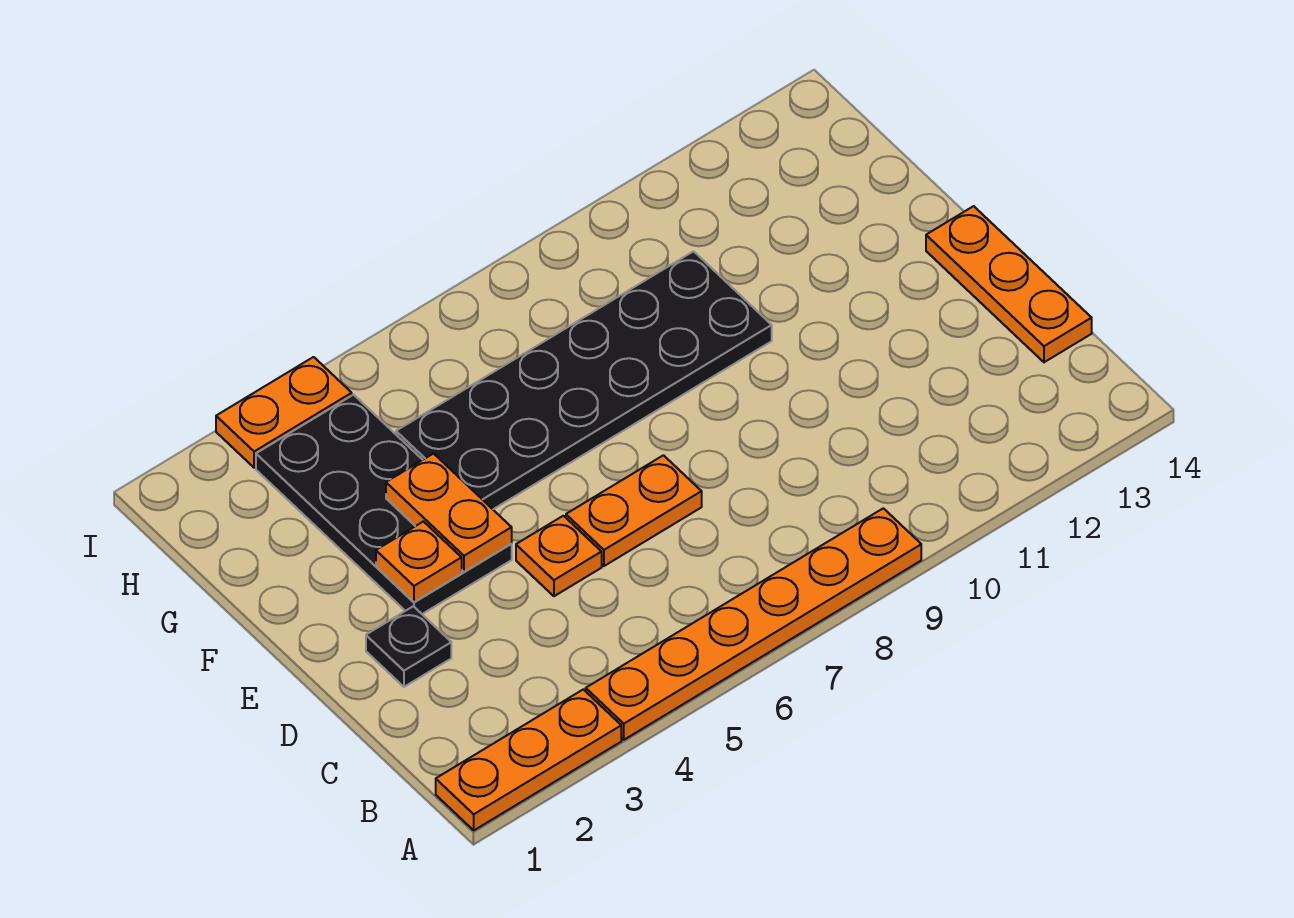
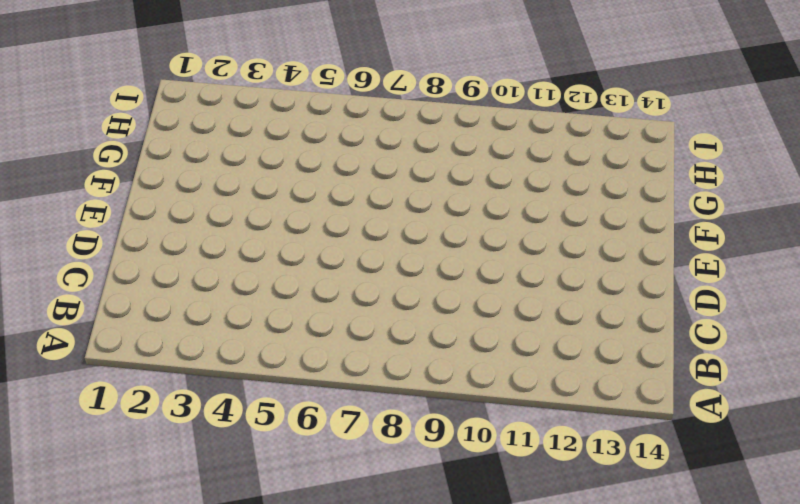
none -> orange 1x3 plate [436,689,621,830]
none -> orange 1x6 plate [586,508,921,740]

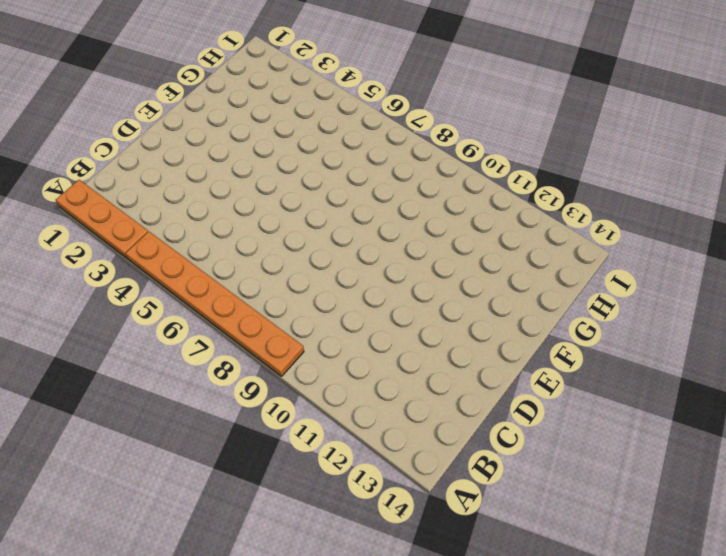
none -> orange 1x3 plate [926,206,1092,362]
none -> black 1x1 plate [366,606,451,687]

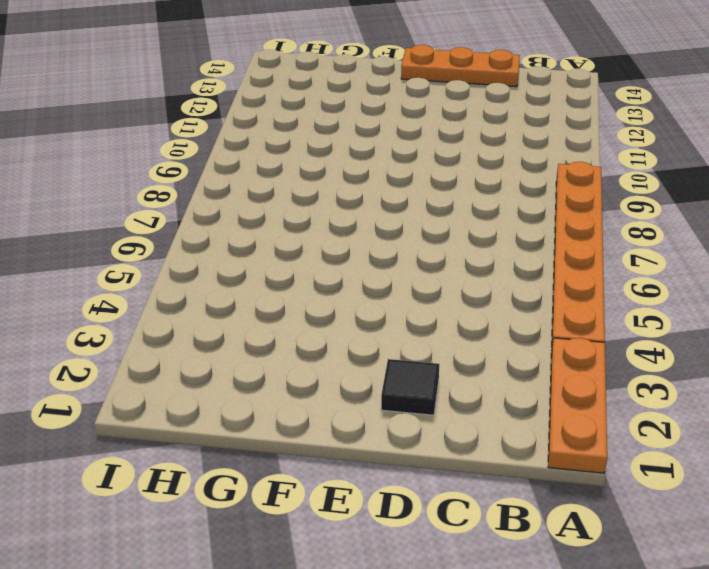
black 1x1 tile [381,359,439,415] -> black 1x1 plate [366,606,451,687]
none -> orange 1x1 plate [516,516,602,596]
none -> orange 1x2 plate [566,455,702,566]

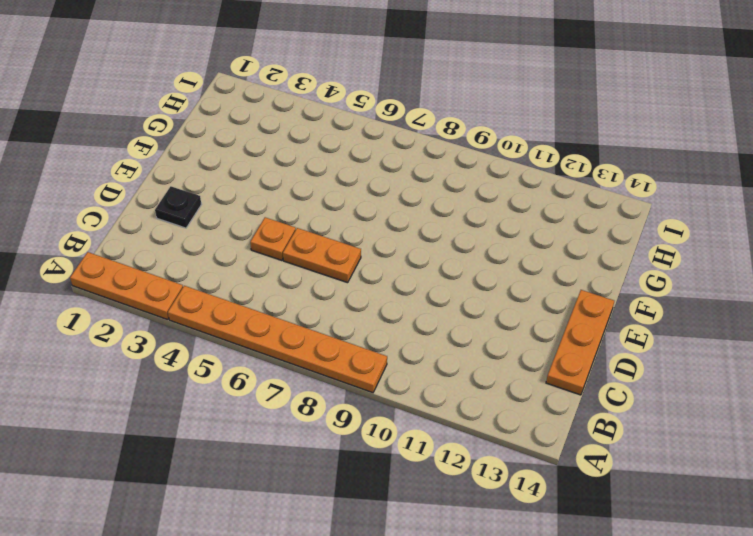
none -> black 2x4 plate [256,395,512,614]
none -> black 2x6 plate [396,251,772,509]

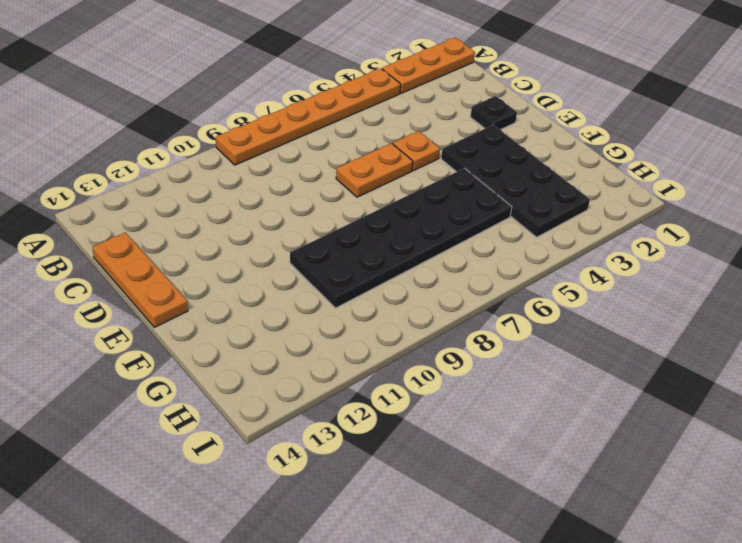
none -> orange 1x2 plate [216,357,352,468]
none -> orange 1x1 plate [376,522,462,602]

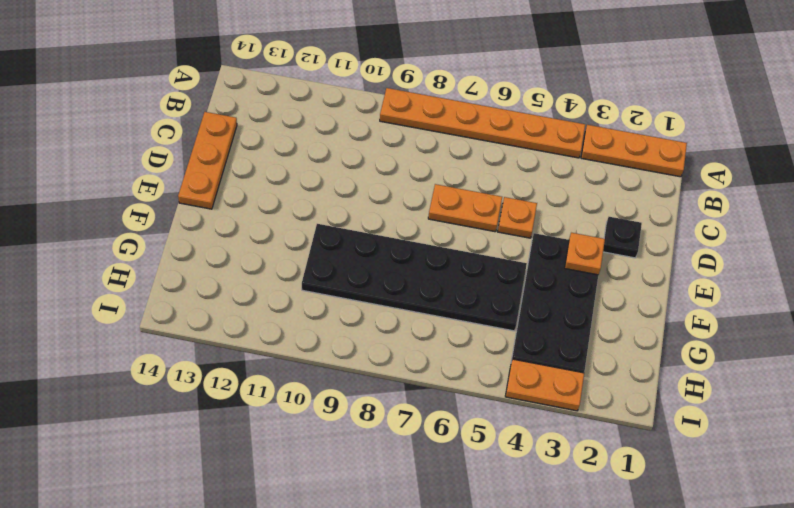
none -> orange 1x2 plate [386,454,512,572]

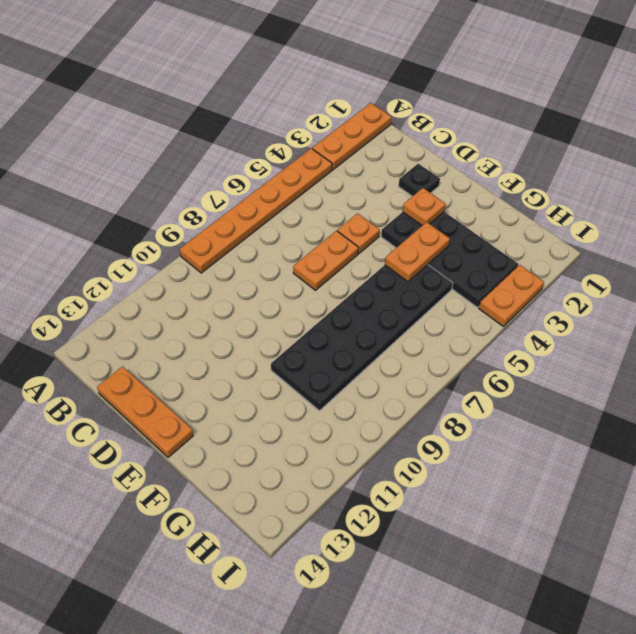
orange 1x2 plate [385,222,450,282] -> orange 1x2 plate turned to [386,454,512,572]

